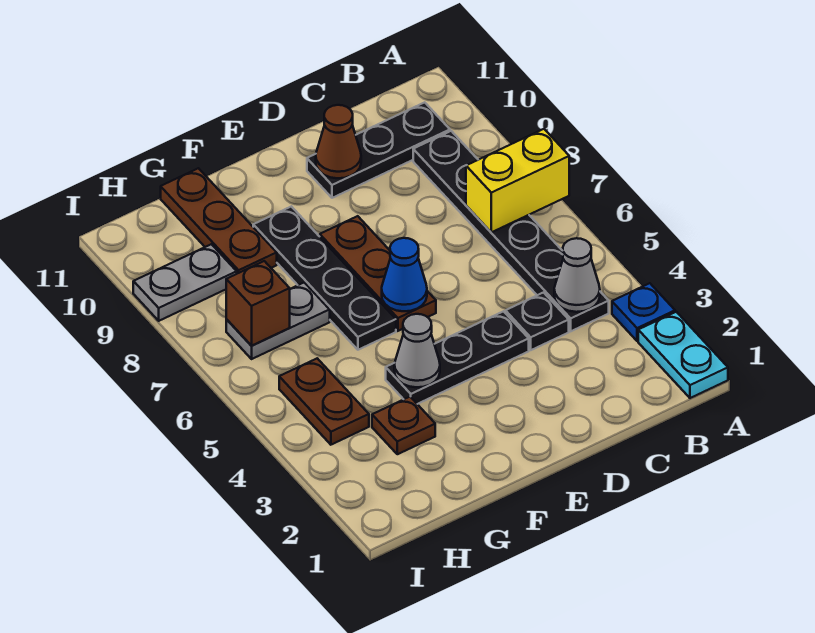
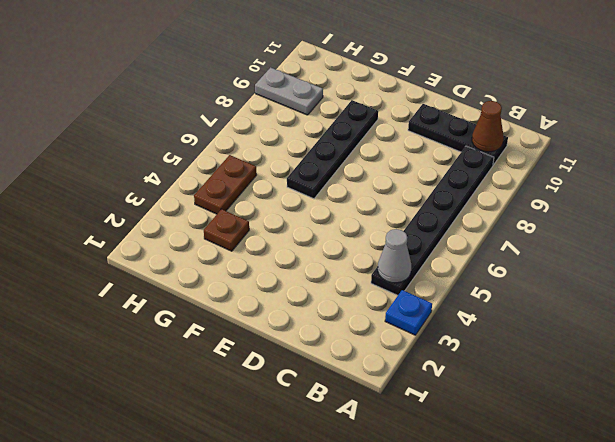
brown 1x1 cone [472,101,504,152] -> brown 1x1 cone moved to [316,105,361,178]
none -> cyan 1x2 plate [638,312,728,398]
none -> black 1x1 plate [506,293,569,350]
none -> black 1x3 plate [386,311,529,404]

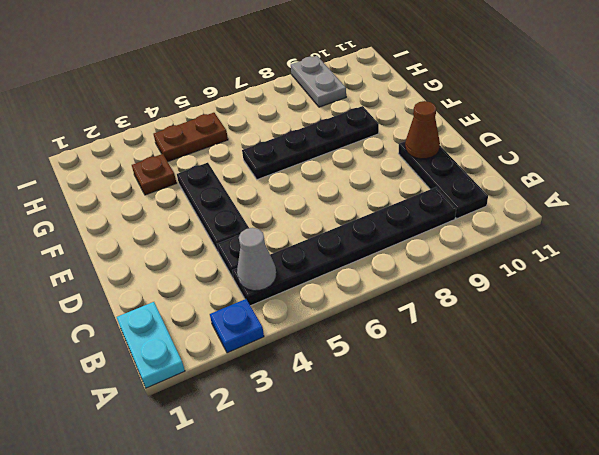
cyan 1x2 plate [117,302,185,388] -> cyan 1x2 plate turned to [638,312,728,398]
none -> brown 1x3 plate [320,216,436,331]
none -> grey 1x2 plate [226,282,330,359]
none -> brown 1x3 plate [161,168,277,274]

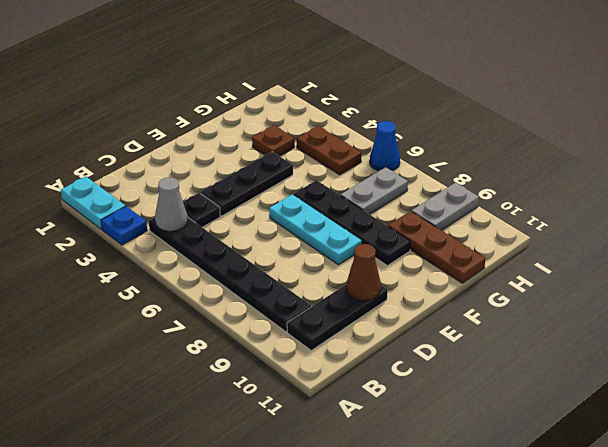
cyan 1x3 plate [269,194,362,265] -> brown 1x3 plate [320,216,436,331]
blue 1x1 cone [370,121,400,171] -> blue 1x1 cone moved to [382,238,427,311]
none -> yellow 1x2 brick [466,129,569,232]
none -> grey 1x1 cone [394,314,440,387]
none -> brown 1x1 brick [226,261,290,346]

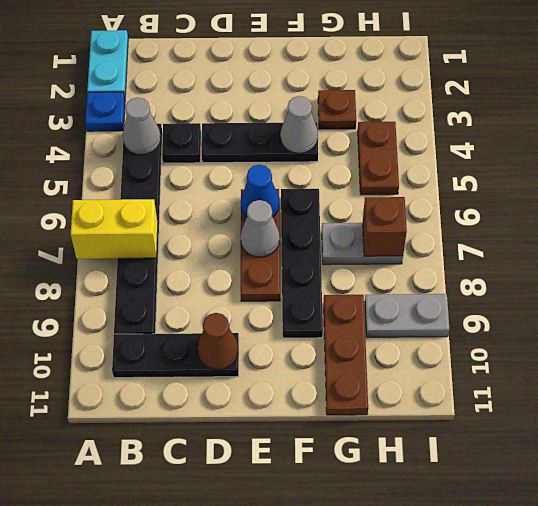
grey 1x1 cone [241,200,280,257] -> none

